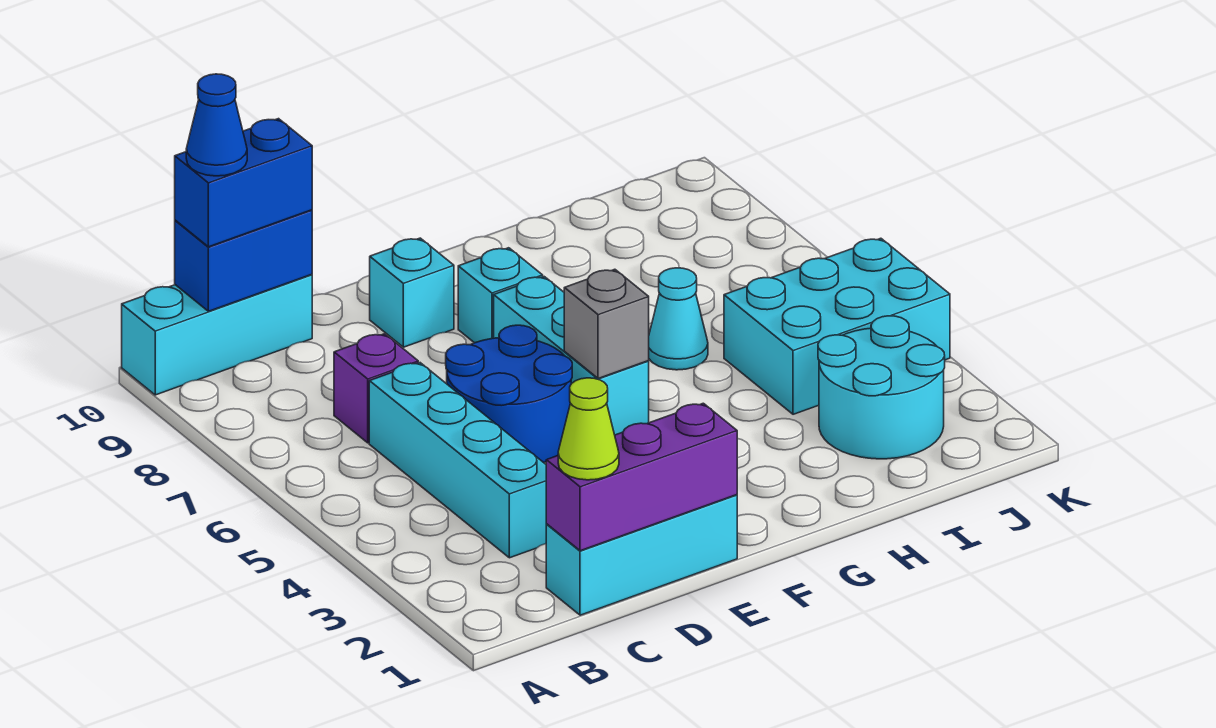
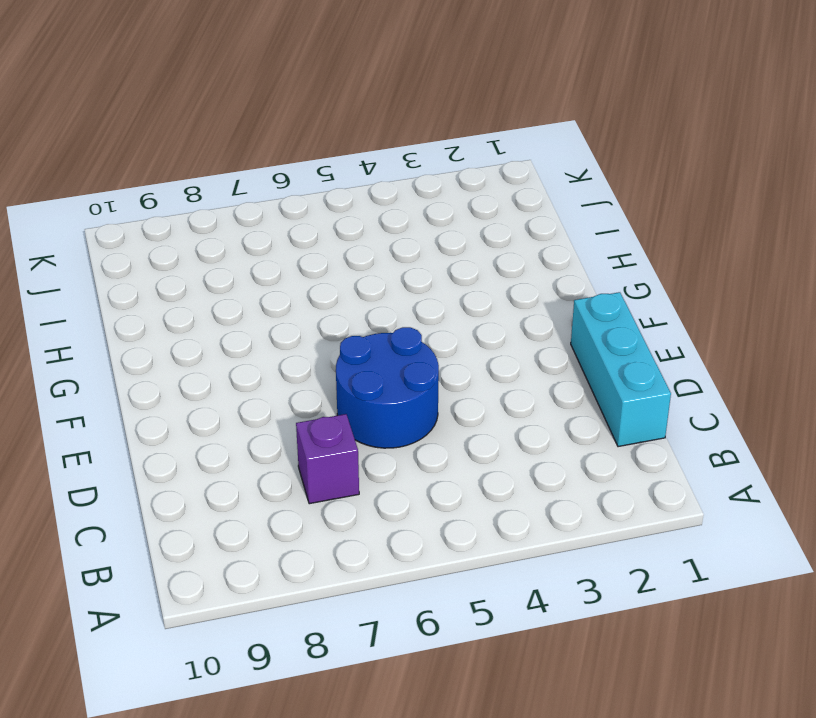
none -> cyan 1x3 brick [122,274,312,395]
none -> cyan 1x4 brick [369,363,546,558]
none -> cyan 1x1 brick [370,238,454,347]

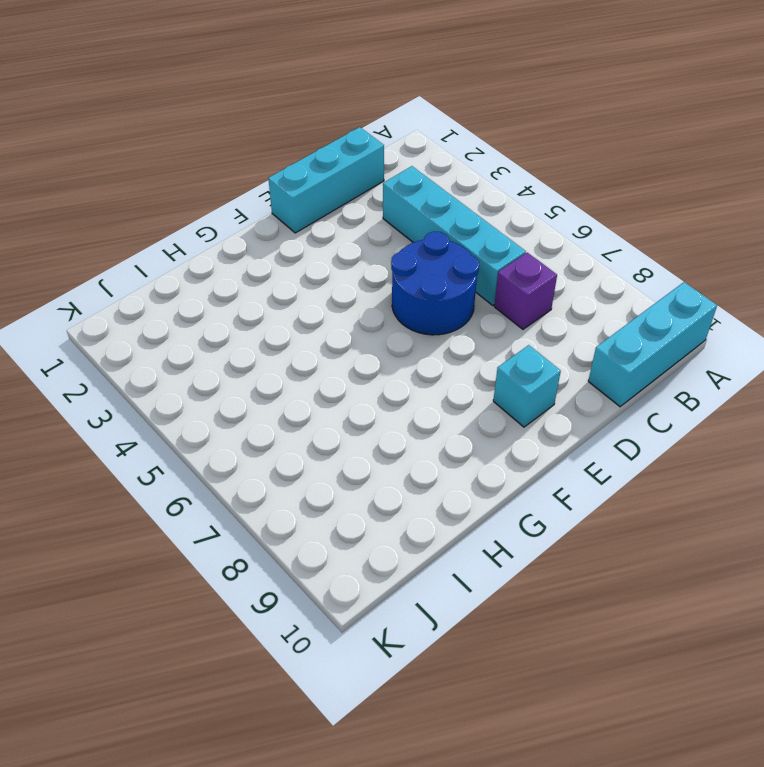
none -> cyan 1x3 brick [494,277,649,435]
none -> cyan 1x1 brick [458,248,543,343]
none -> cyan 1x1 cone [649,268,708,370]

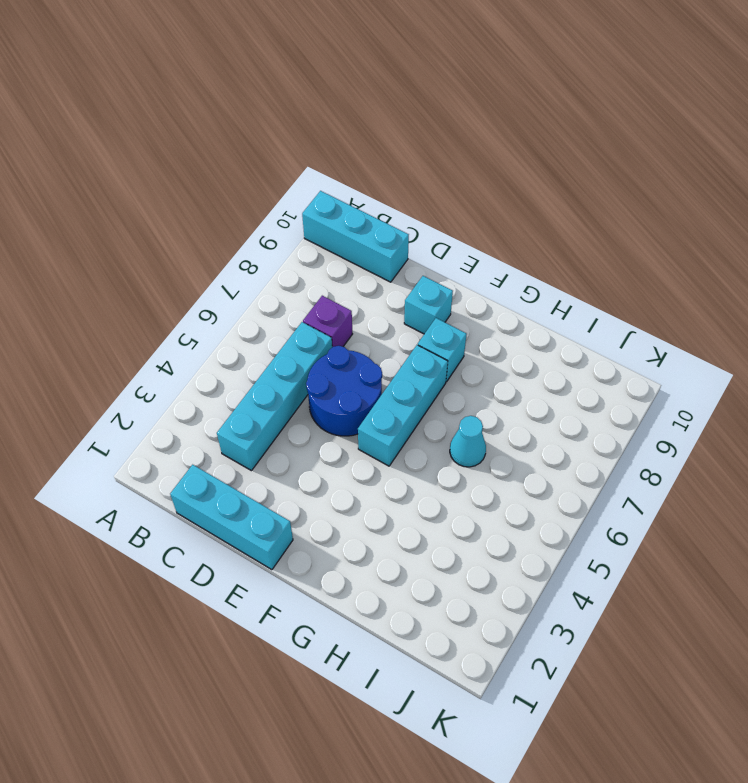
none -> cyan 2x2 round brick [818,316,945,459]
none -> cyan 2x3 brick [724,238,950,414]
none -> blue 1x2 brick [175,210,312,311]

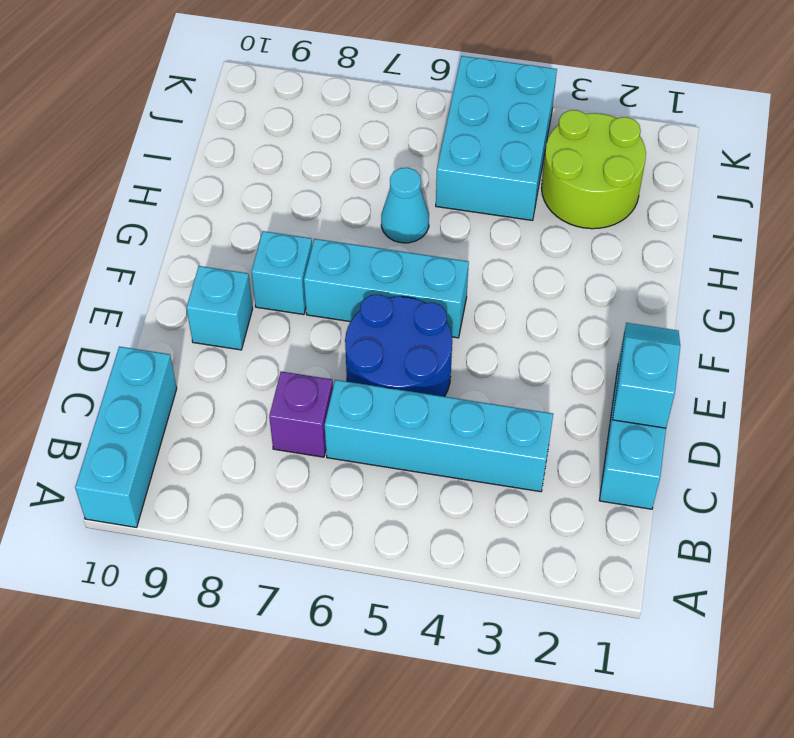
cyan 1x2 slope [613,323,680,428] -> purple 1x3 brick [546,403,737,551]
lime 2x2 round brick [542,110,646,229] -> cyan 2x2 round brick [818,316,945,459]
none -> blue 1x2 brick [175,210,312,311]
none -> grey 1x1 brick [564,269,649,379]
none -> blue 1x2 brick [175,119,312,247]

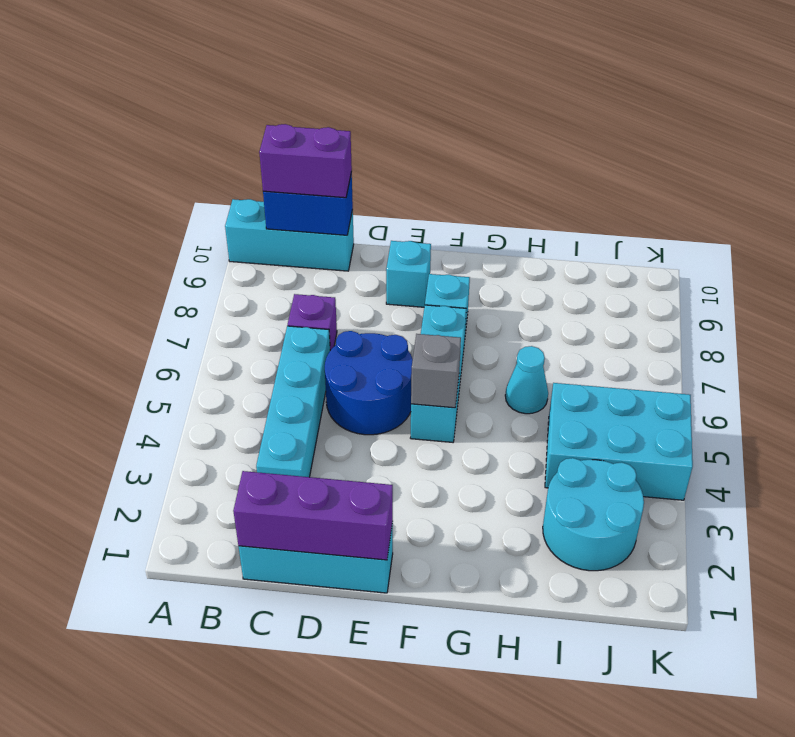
purple 1x2 brick [259,124,352,198] -> blue 1x2 brick [175,119,312,247]
none -> lime 1x1 cone [558,378,619,480]
none -> blue 1x1 cone [186,74,247,176]

